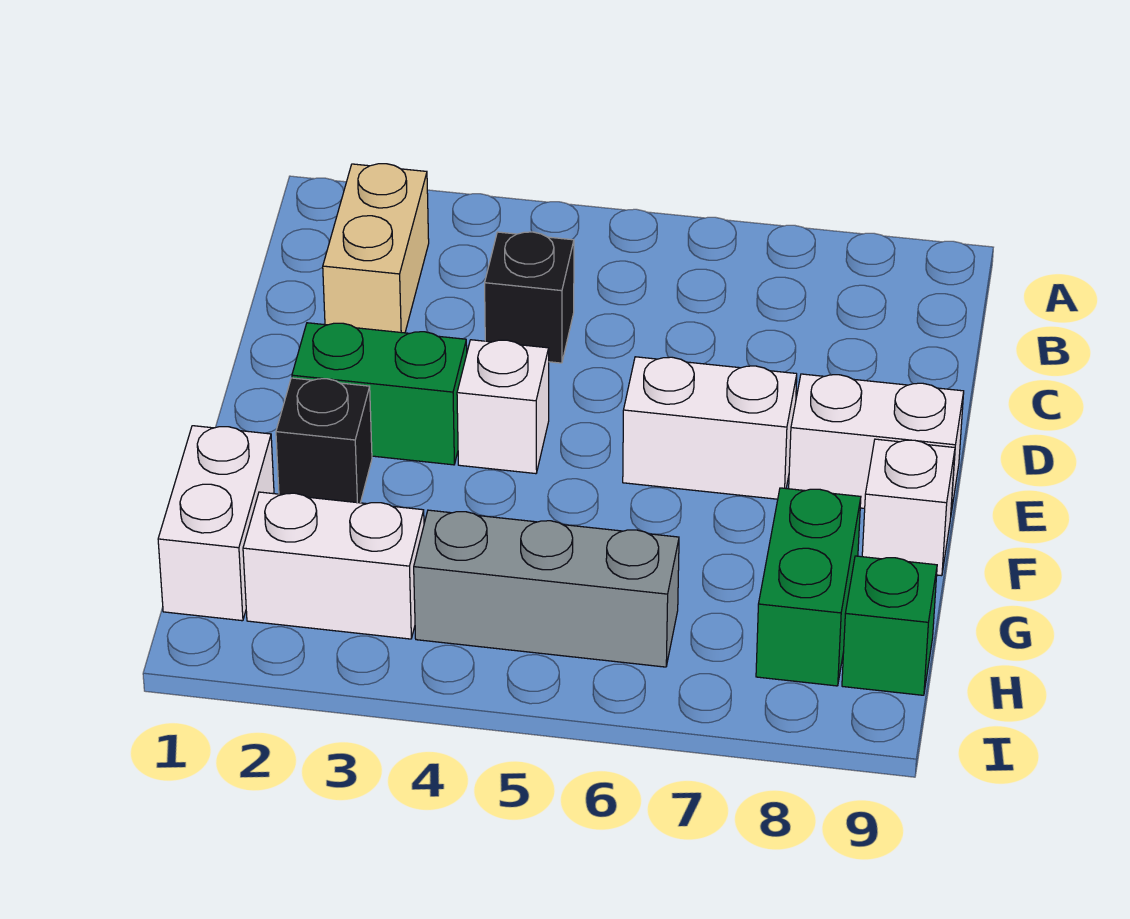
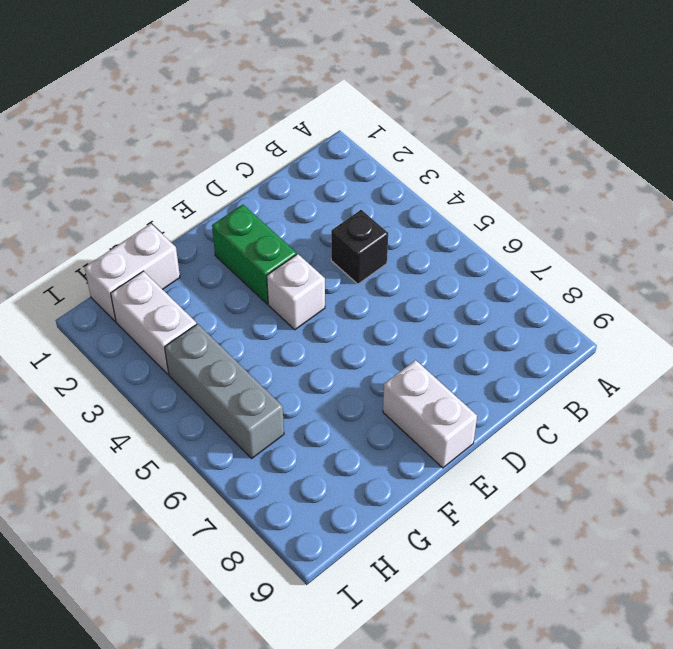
none -> tan 1x2 brick [323,164,429,333]
none -> white 1x2 brick [623,357,797,499]
none -> black 1x1 brick [276,378,372,503]

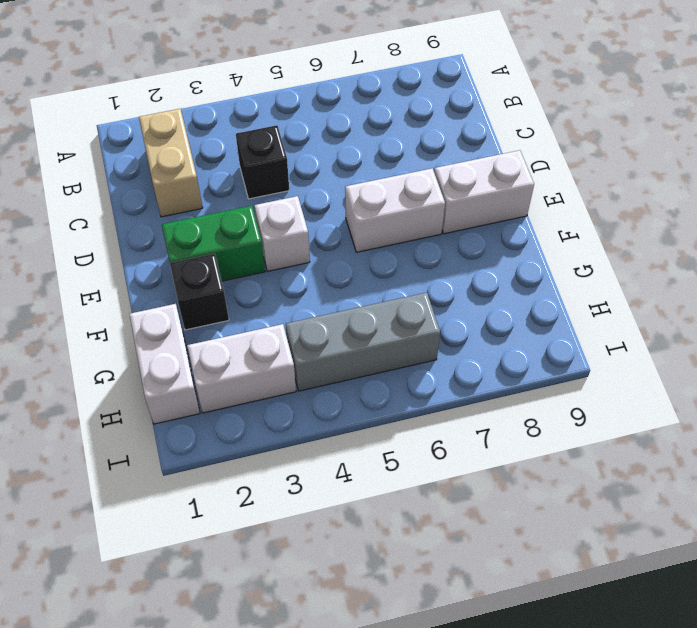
none -> white 1x1 brick [862,439,955,576]
none -> green 1x2 brick [756,488,861,686]
none -> green 1x1 brick [842,556,937,695]

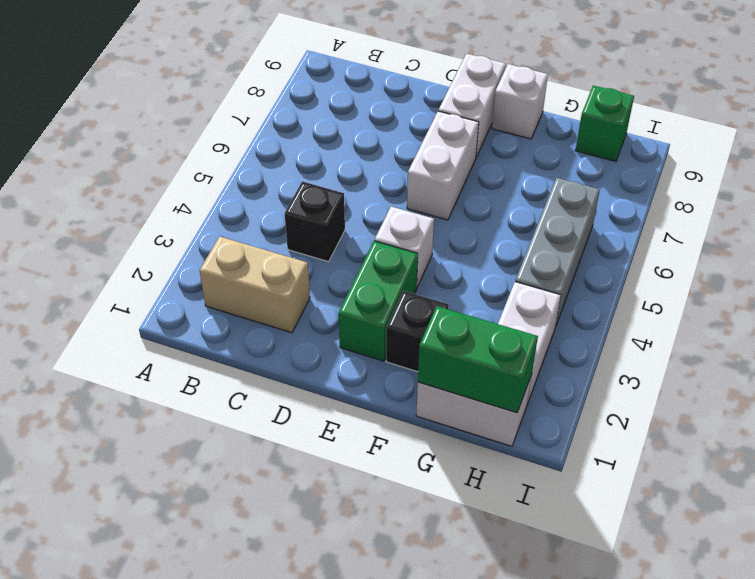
green 1x2 brick [418,306,538,413] -> green 1x2 brick moved to [756,488,861,686]

